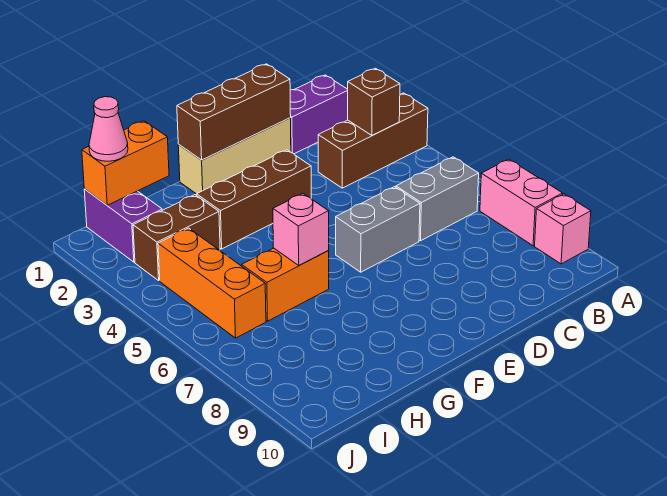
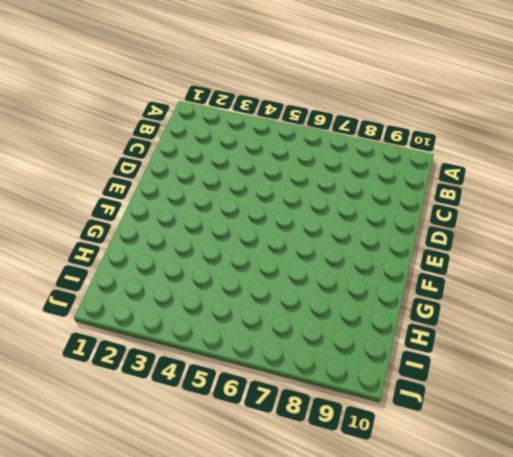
none -> brown 1x3 brick [318,93,428,188]
none -> pink 1x2 brick [480,159,563,246]
none -> pink 1x1 brick [535,194,591,264]

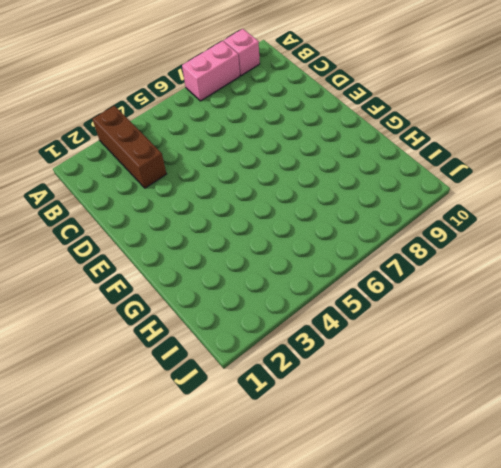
none -> purple 1x2 brick [290,75,348,154]
none -> grey 1x2 brick [396,157,479,241]
none -> tan 1x3 brick [178,118,291,194]

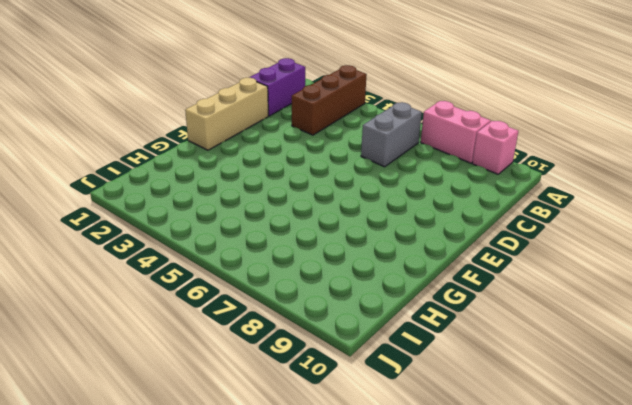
none -> grey 1x2 brick [336,187,420,272]
none -> brown 1x3 brick [197,150,311,249]
none -> orange 1x2 brick [242,248,329,321]

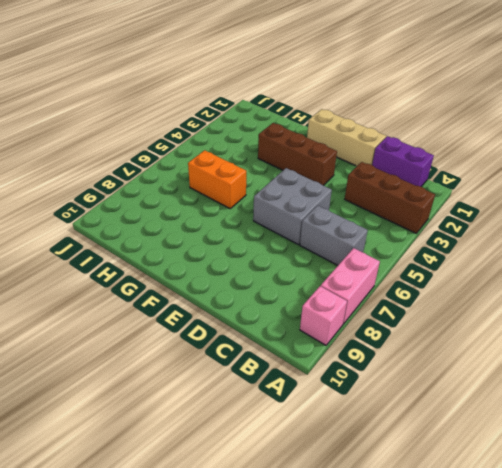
grey 2x2 brick [253,168,332,245] -> grey 1x2 brick [336,187,420,272]
none -> brown 1x2 brick [133,195,220,280]
none -> purple 1x2 brick [84,189,162,262]
none -> orange 1x3 brick [158,228,266,338]

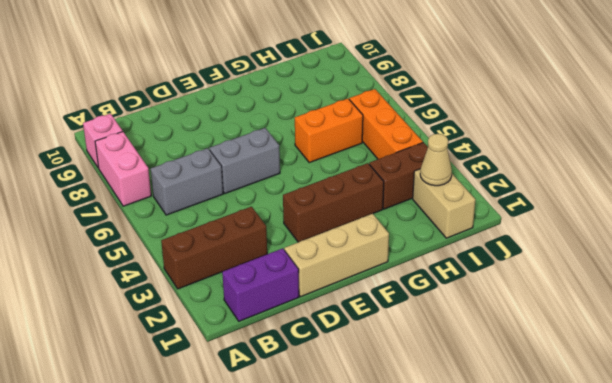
tan 1x2 brick [413,169,475,238] -> purple 1x2 brick [84,189,162,262]
tan 1x1 cone [420,134,452,186] -> none
none -> brown 1x1 brick [348,68,400,135]
none -> brown 1x3 brick [177,64,291,160]
none -> pink 1x1 brick [273,194,329,265]

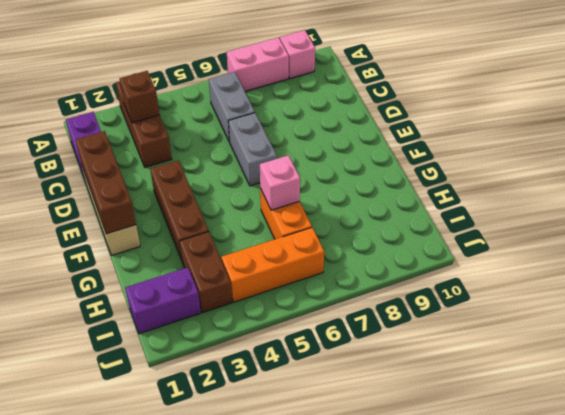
none -> orange 1x2 brick [82,121,169,205]
none -> pink 1x1 cone [89,97,128,161]

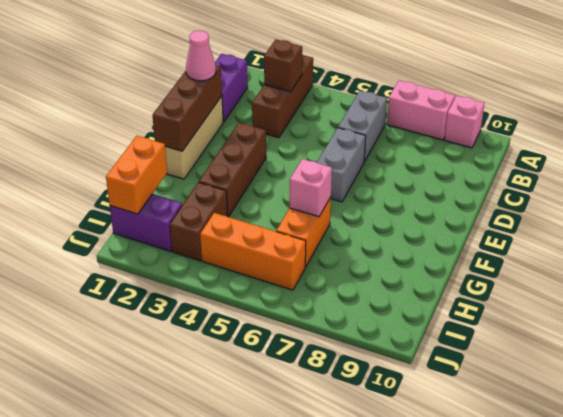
pink 1x1 cone [186,30,216,81] -> pink 1x1 cone moved to [89,97,128,161]

